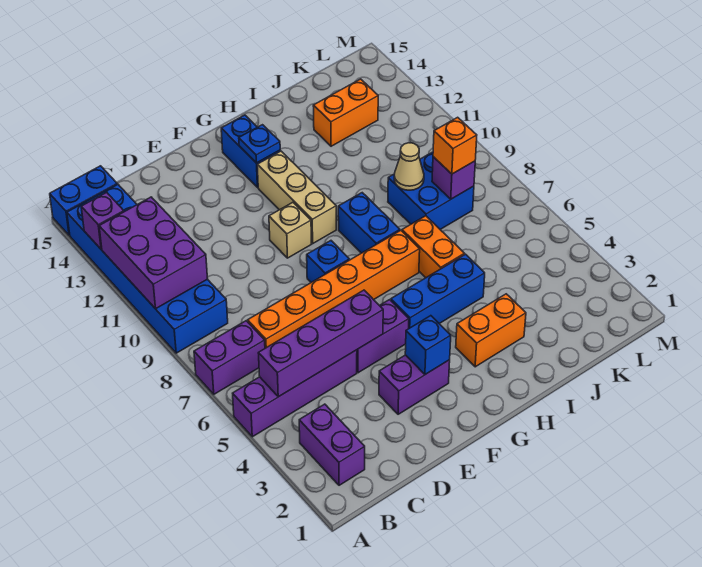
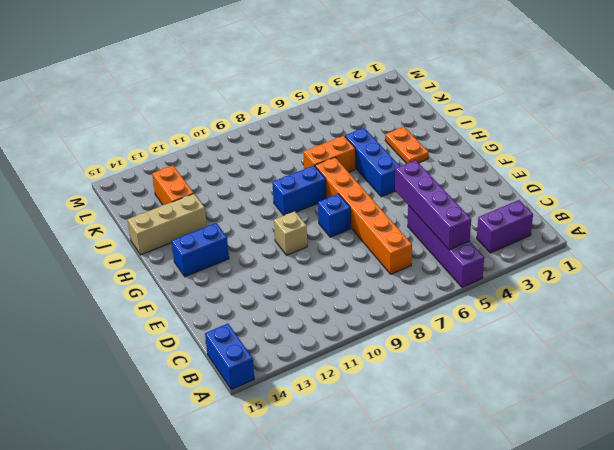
orange 1x2 plate [385,127,429,164] -> orange 1x2 brick [456,294,526,367]
tan 1x3 brick [127,194,207,255] -> tan 1x3 brick moved to [257,151,336,243]
none -> purple 1x2 brick [194,321,265,394]
none -> blue 2x6 brick [67,184,228,353]
none -> purple 1x2 brick [379,355,450,414]

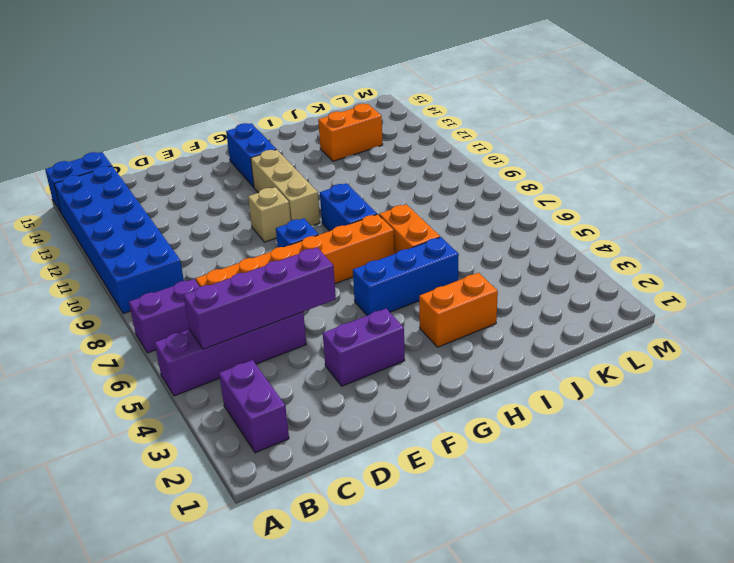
none -> purple 1x2 brick [357,300,409,373]
none -> blue 2x2 brick [388,152,474,229]
none -> purple 2x3 brick [99,197,208,309]

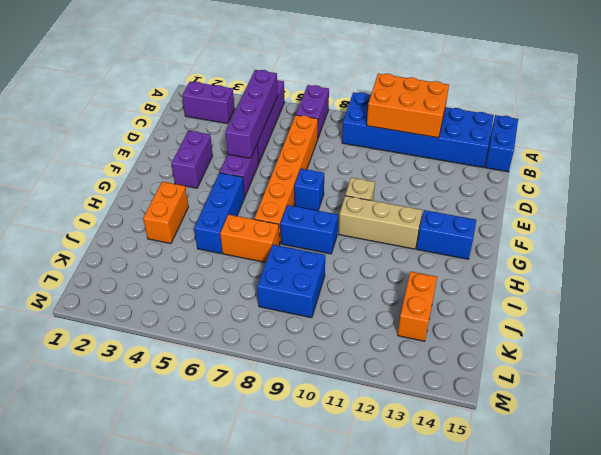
orange 2x3 brick [367,74,449,138] -> purple 2x3 brick [99,197,208,309]
none -> purple 1x1 brick [81,192,124,249]
none -> blue 1x1 brick [405,316,451,374]
none -> blue 1x1 plate [239,125,280,163]

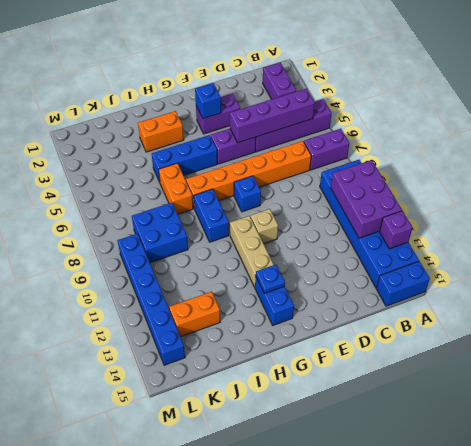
blue 1x6 brick [117,234,185,365] -> none
none -> tan 1x1 cone [394,143,424,190]
none -> purple 1x1 brick [432,157,475,199]
none -> orange 1x1 brick [433,117,477,174]

